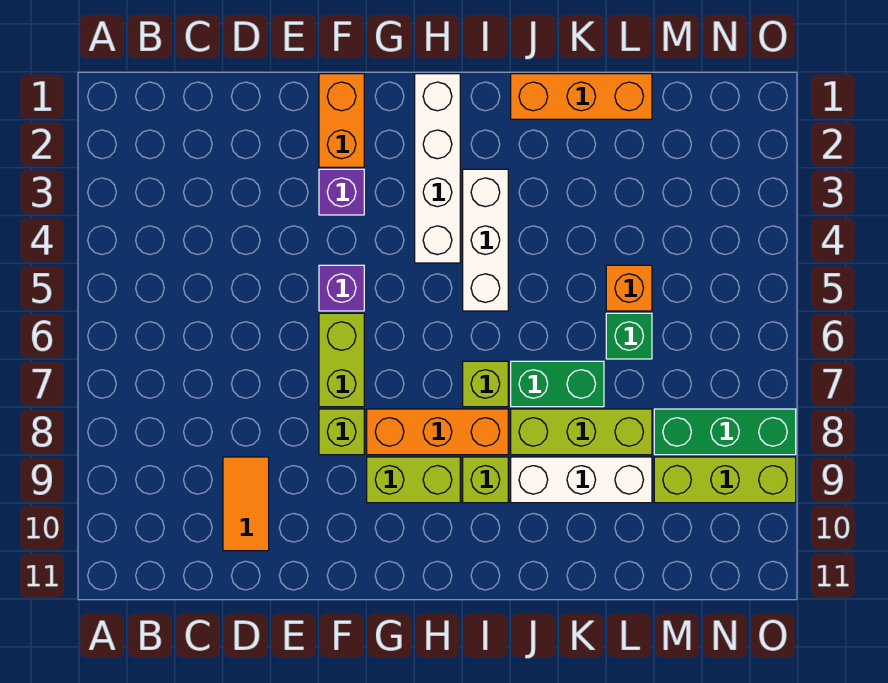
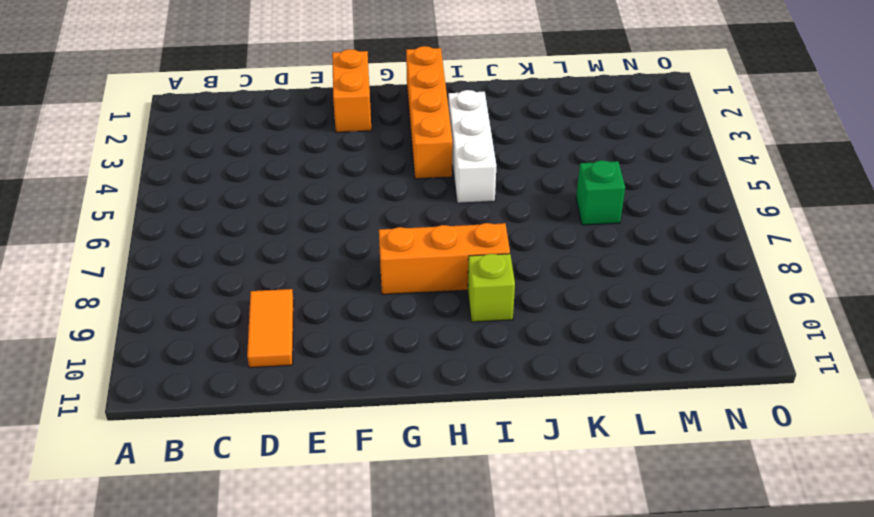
orange 1x4 brick [406,46,452,179] -> white 1x4 brick [415,74,460,263]
none -> purple 1x1 brick [319,169,364,215]
none -> purple 1x1 brick [319,265,364,311]
none -> lime 1x2 brick [319,313,364,407]

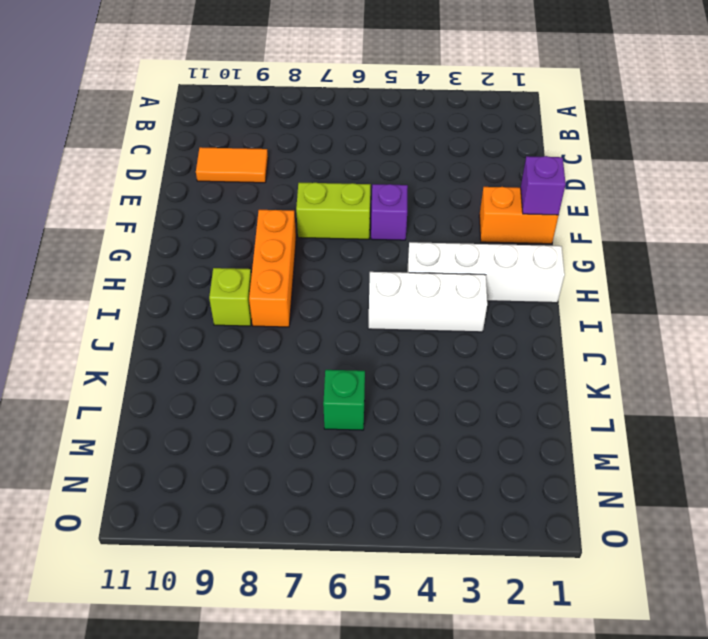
purple 1x1 brick [521,156,566,215] -> purple 1x1 brick moved to [319,169,364,215]
none -> lime 1x1 brick [319,409,364,455]
none -> lime 1x2 brick [367,457,460,503]
none -> lime 1x1 brick [463,361,508,407]

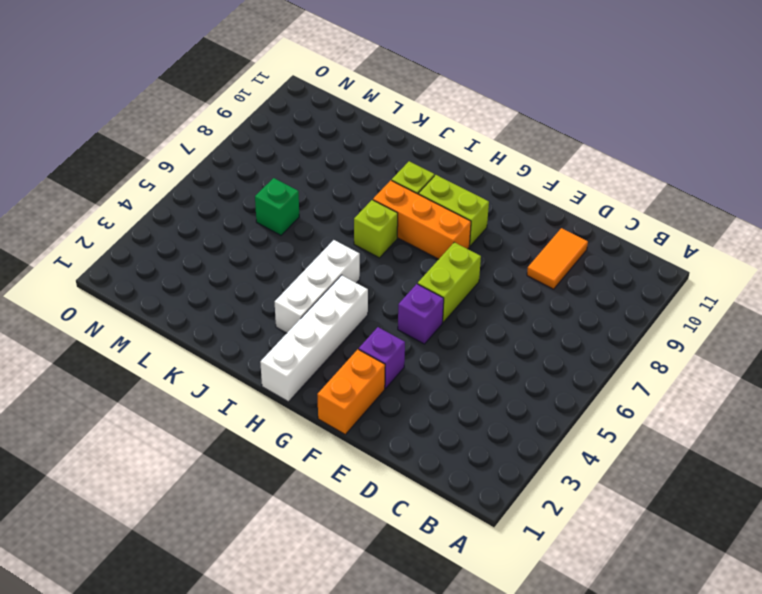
none -> lime 1x1 brick [319,409,364,455]
none -> orange 1x3 brick [511,74,652,119]
none -> green 1x2 brick [511,361,604,407]

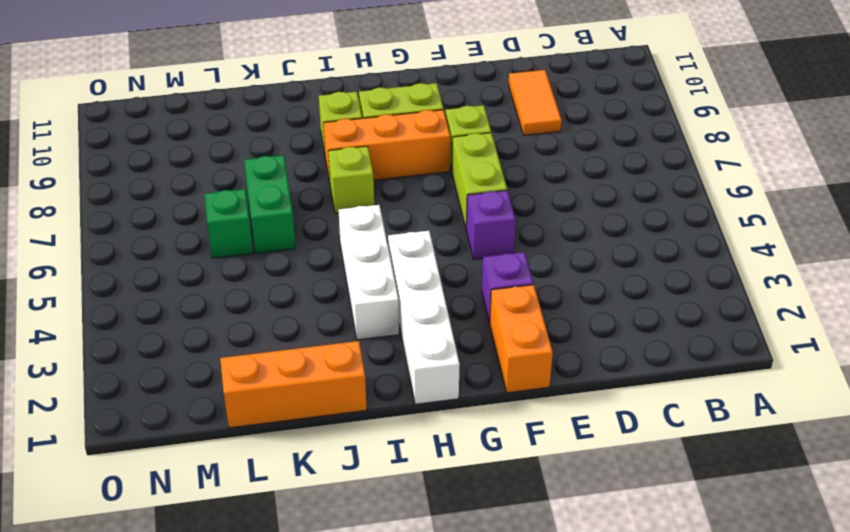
green 1x2 brick [244,155,296,253] -> green 1x2 brick turned to [511,361,604,407]
none -> lime 1x3 brick [511,409,652,455]
none -> white 1x3 brick [511,457,652,503]
none -> orange 1x1 brick [606,265,652,311]

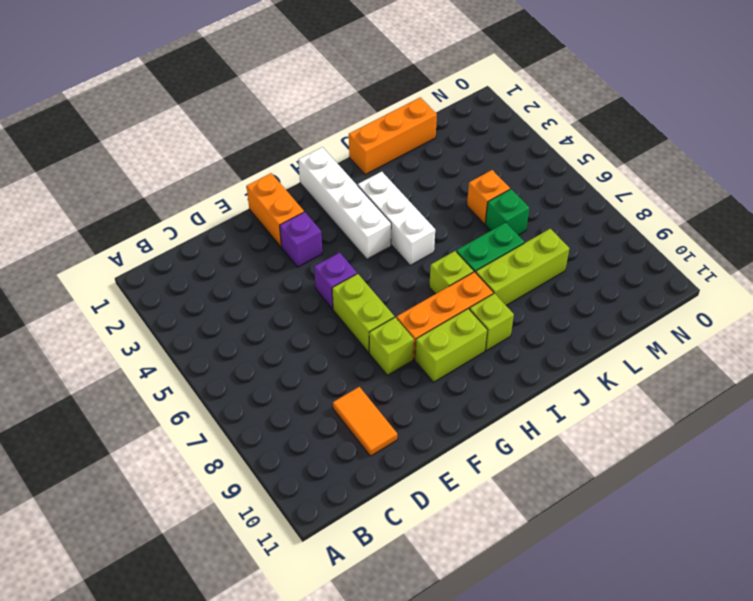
none -> white 1x3 brick [511,457,652,503]
none -> green 1x3 brick [654,409,796,455]
none -> lime 1x3 brick [654,457,796,503]

